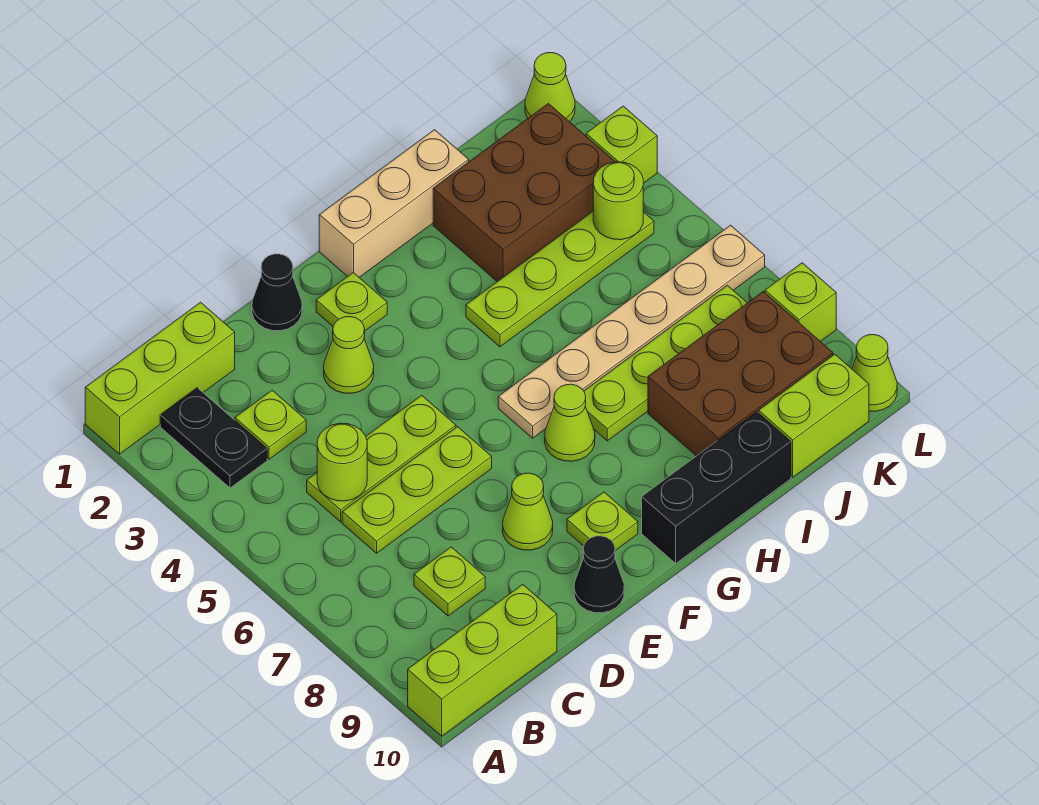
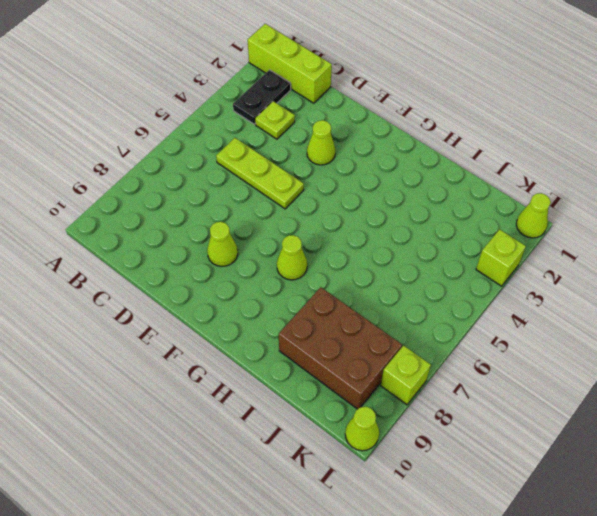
none -> lime 1x3 brick [408,584,557,736]
none -> lime 1x3 plate [342,427,492,553]
none -> lime 1x1 plate [414,547,485,616]

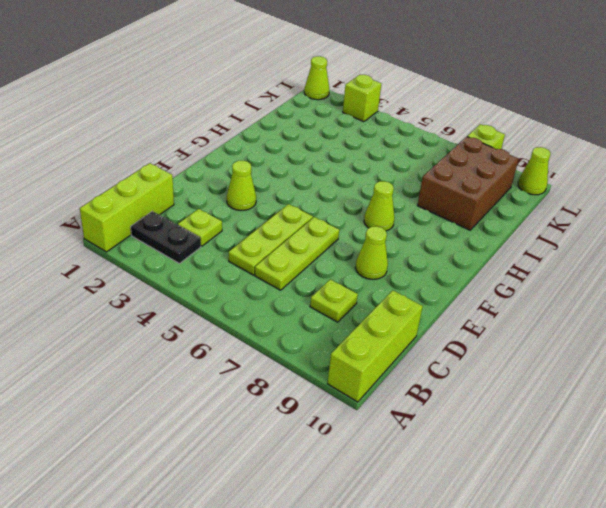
none -> black 1x1 cone [252,254,302,331]
none -> black 1x1 cone [574,536,624,613]
none -> lime 1x1 plate [316,273,387,331]

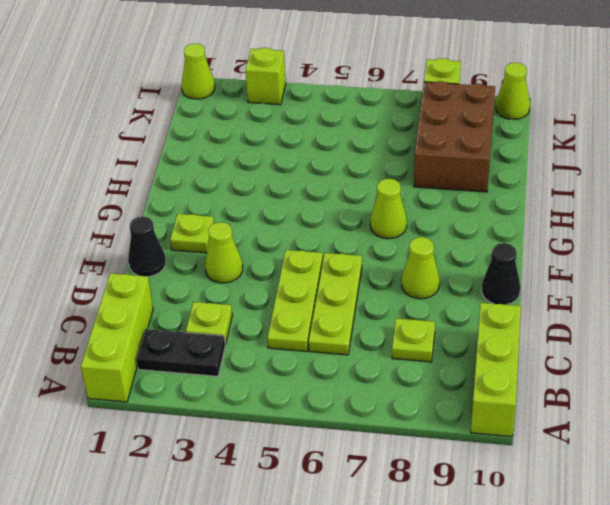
none -> lime 1x1 plate [567,492,638,550]
none -> tan 1x3 brick [319,130,469,277]
none -> tan 1x6 plate [498,225,765,438]

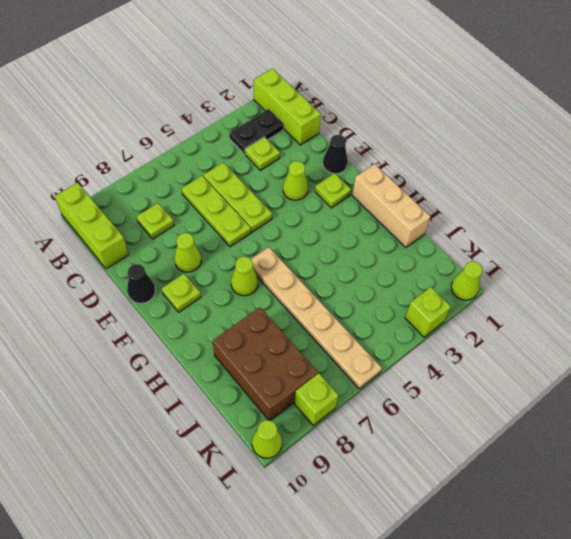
none -> black 1x3 brick [642,412,791,563]
none -> lime 1x4 plate [466,212,654,347]
none -> lime 1x4 plate [584,285,747,441]

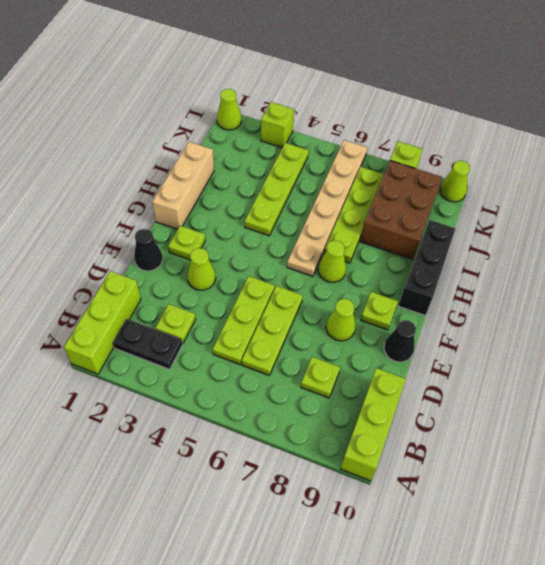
none -> brown 2x3 brick [433,104,615,282]
none -> lime 1x2 brick [759,354,869,477]
none -> lime 1x1 round brick [317,423,367,501]

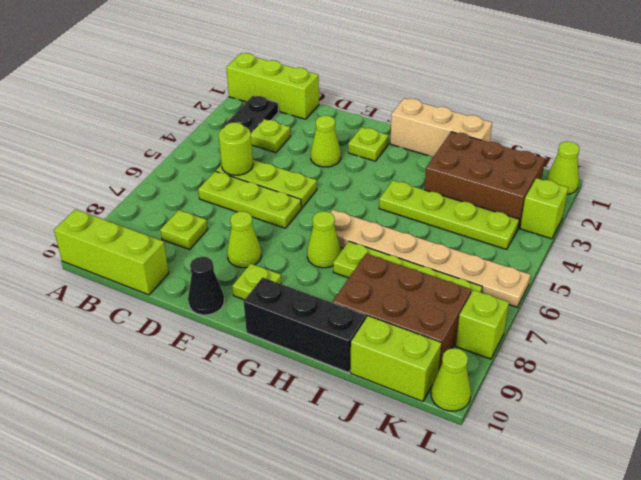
none -> black 1x1 cone [252,254,302,331]
none -> lime 1x1 round brick [593,162,643,240]

